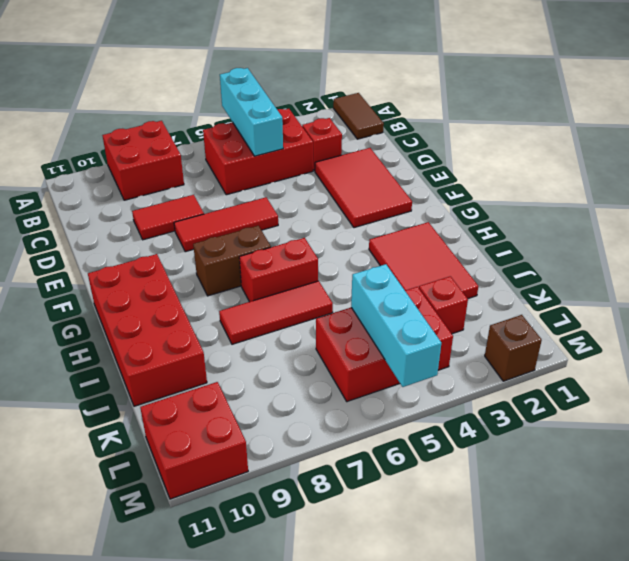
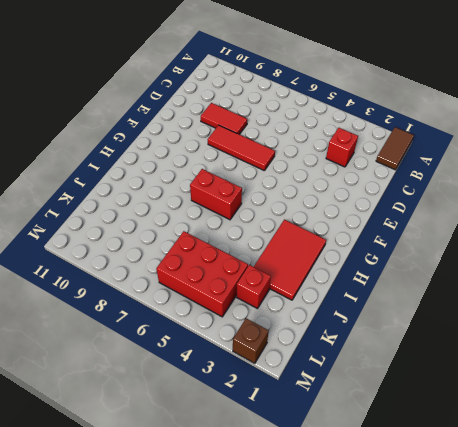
none -> red 2x2 brick [102,121,184,200]
none -> red 2x3 brick [203,109,313,195]
none -> red 2x3 tile [315,148,412,228]

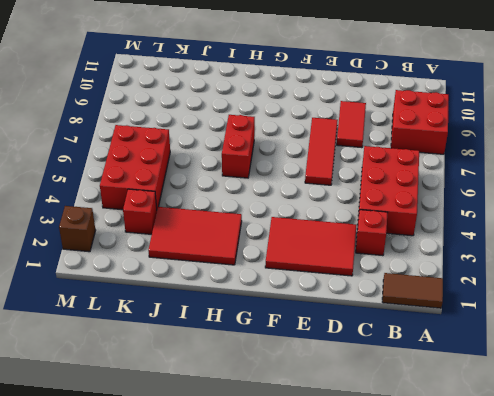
none -> brown 1x2 brick [193,226,271,296]
none -> red 2x4 brick [88,254,207,406]
none -> red 1x3 tile [219,281,333,344]

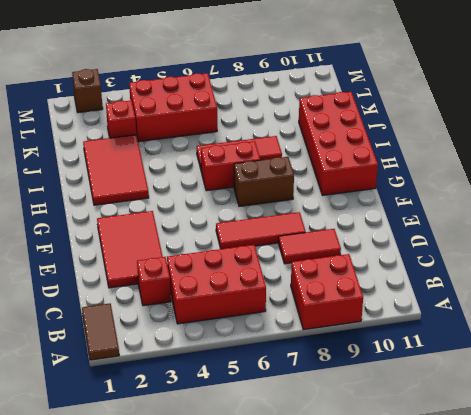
none -> red 2x2 brick [140,382,248,499]
none -> cyan 1x3 brick [220,68,283,156]
none -> cyan 1x3 brick [351,264,441,387]

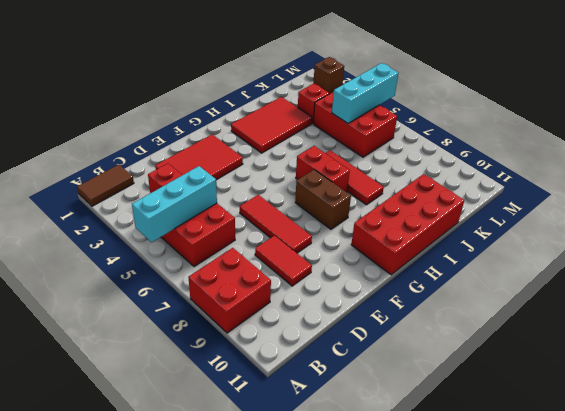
none -> red 2x2 brick [140,382,248,499]

